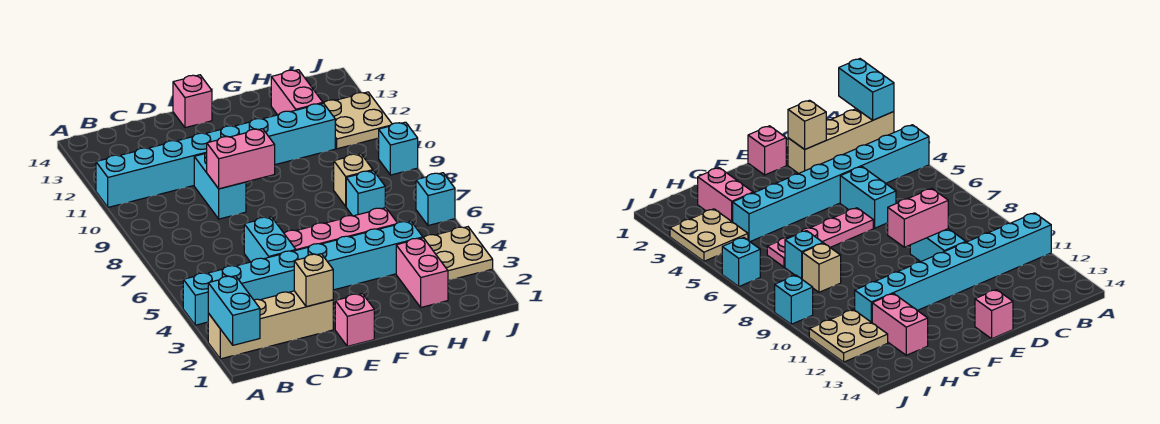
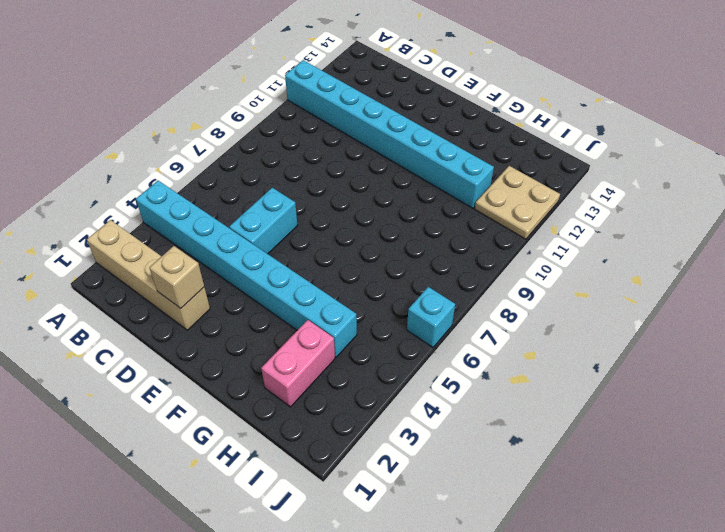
none -> cyan 1x2 brick [194,152,246,219]
none -> pink 1x1 brick [335,294,374,346]
none -> pink 1x4 plate [284,208,397,250]

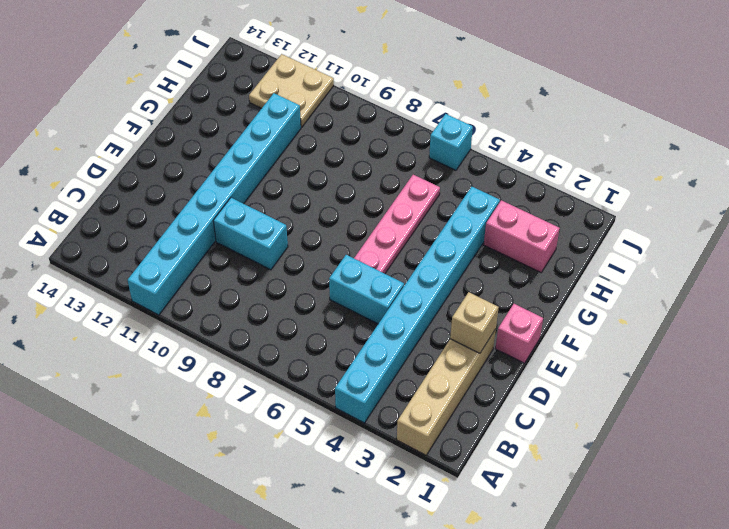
none -> pink 1x1 brick [173,75,212,128]
none -> cyan 1x1 brick [346,171,385,216]
none -> tan 1x1 brick [334,154,373,206]

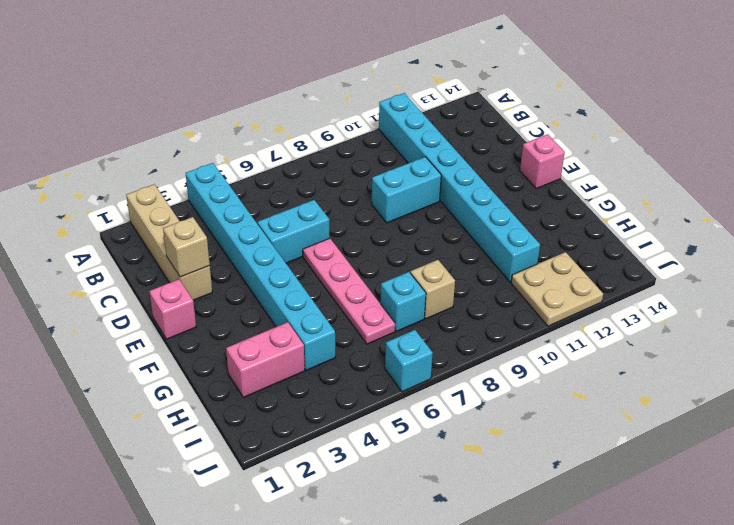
none -> pink 1x2 brick [271,70,323,115]
none -> tan 2x2 plate [424,227,493,280]
none -> cyan 1x1 brick [379,122,418,175]

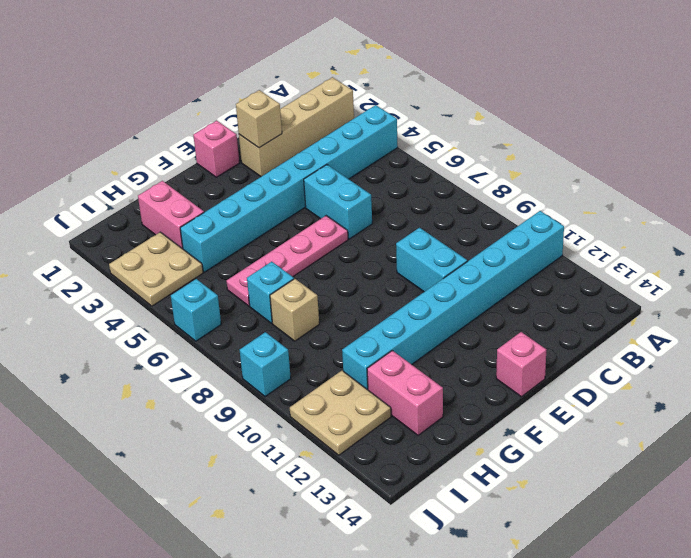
none -> cyan 1x2 brick [208,276,260,345]
none -> pink 1x2 brick [207,129,275,189]

